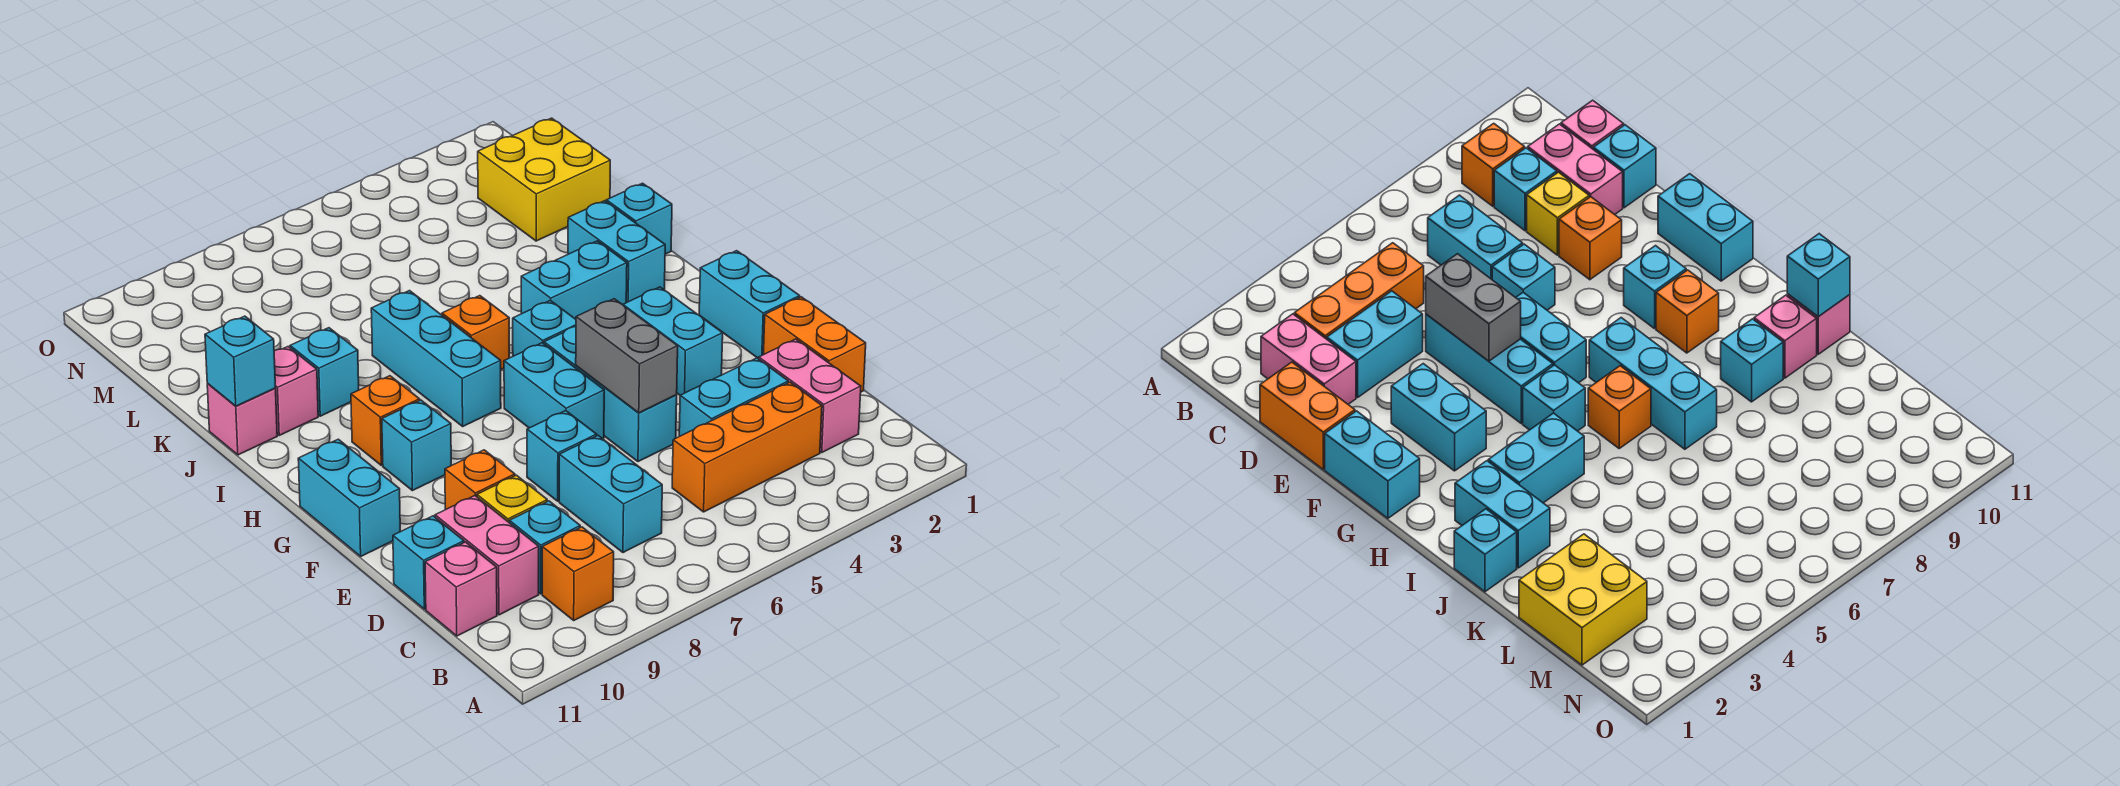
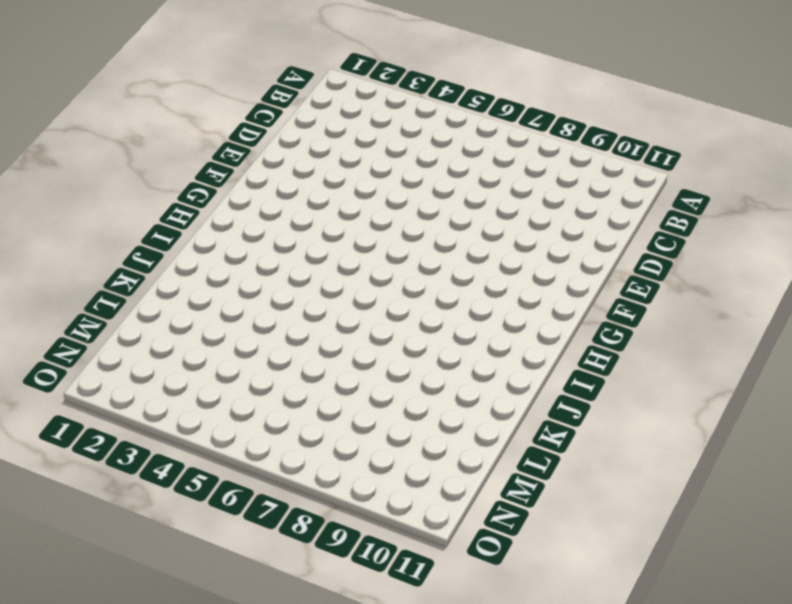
none -> orange 1x1 brick [542,527,614,620]
none -> pink 1x2 brick [759,339,861,452]
none -> orange 1x3 brick [672,382,822,512]
none -> cyan 1x2 brick [559,436,662,553]

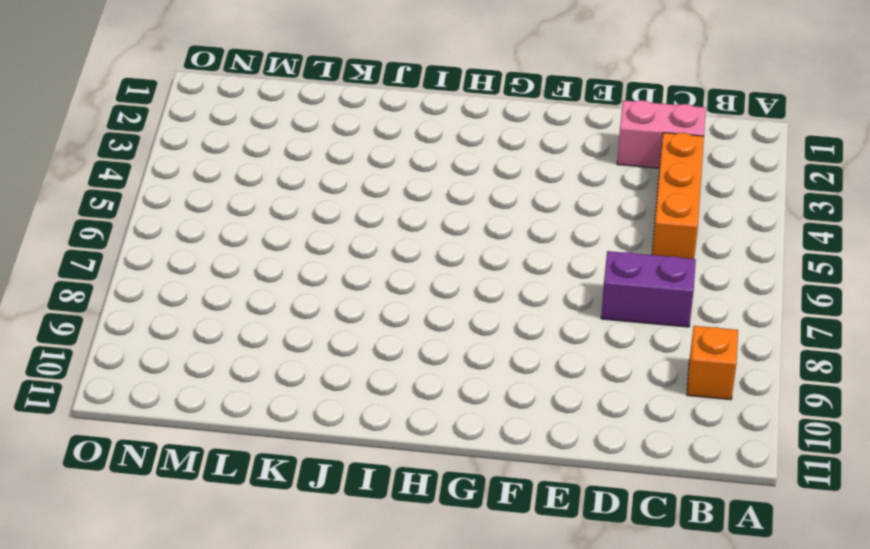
purple 1x2 brick [601,251,696,327] -> cyan 1x2 brick [559,436,662,553]
none -> cyan 1x1 brick [509,501,580,594]
none -> pink 1x2 brick [435,496,539,615]
none -> pink 1x1 brick [425,542,497,636]
none -> orange 1x2 brick [763,297,866,392]

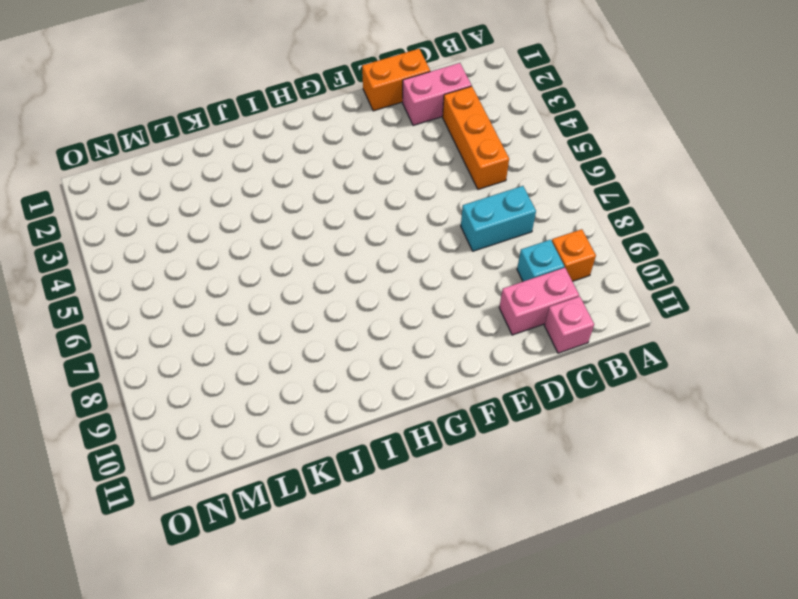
none -> cyan 1x2 brick [679,358,788,436]
none -> yellow 1x1 brick [477,475,547,522]
none -> cyan 1x1 brick [393,516,464,609]
none -> cyan 1x3 brick [544,327,677,462]

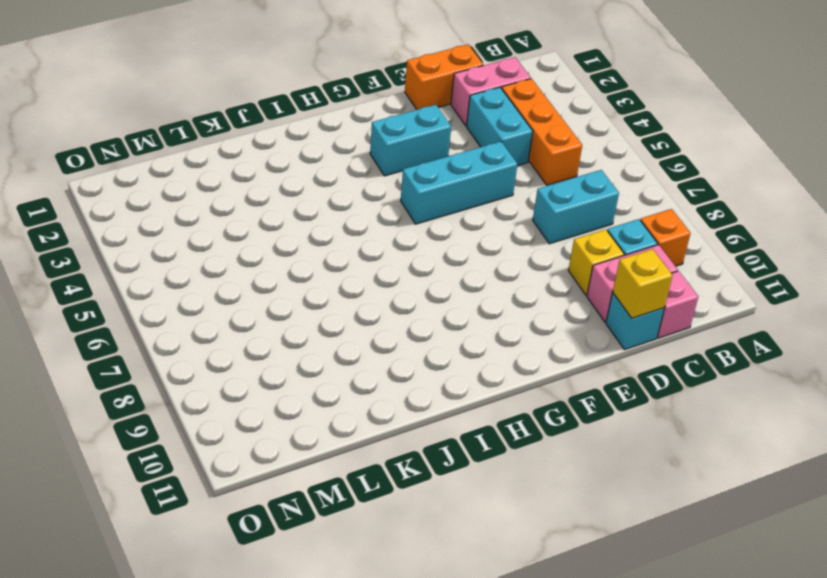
yellow 1x1 brick [613,249,673,318] -> none
none -> cyan 1x1 brick [527,411,597,501]
none -> orange 1x1 brick [445,450,515,510]
none -> cyan 1x2 brick [699,251,800,359]
none -> cyan 1x2 brick [504,343,604,439]

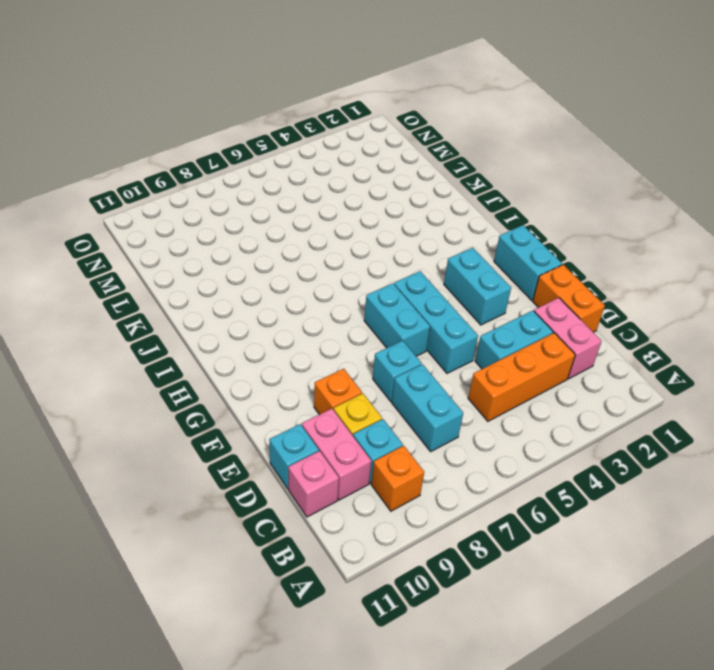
none -> cyan 1x2 brick [298,439,400,556]
none -> cyan 1x1 brick [382,400,451,491]
none -> cyan 1x1 brick [513,300,576,356]
none -> cyan 1x3 brick [371,291,501,426]

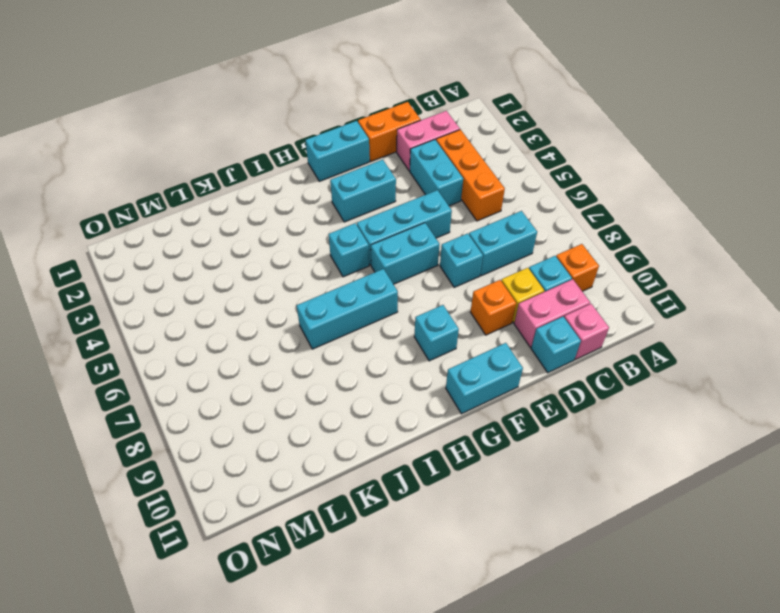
none -> orange 1x1 brick [351,376,420,465]
none -> cyan 1x2 brick [568,201,665,303]
none -> cyan 1x2 brick [521,241,627,319]
none -> orange 1x1 brick [442,296,509,369]

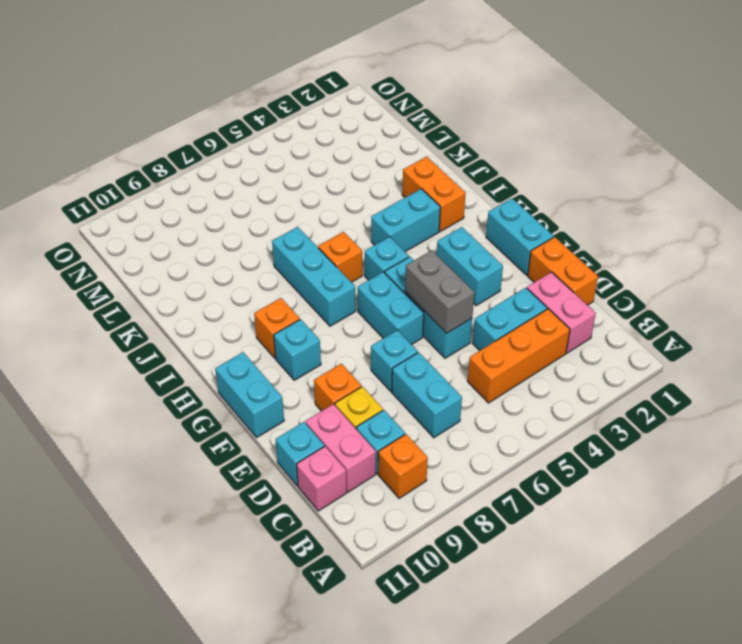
orange 1x2 brick [402,157,466,231] -> cyan 1x2 brick [568,201,665,303]
none -> cyan 1x1 brick [606,183,672,254]
none -> cyan 1x1 brick [290,328,359,416]
none -> pink 1x1 brick [274,347,318,435]
none -> pink 1x1 brick [207,384,277,455]

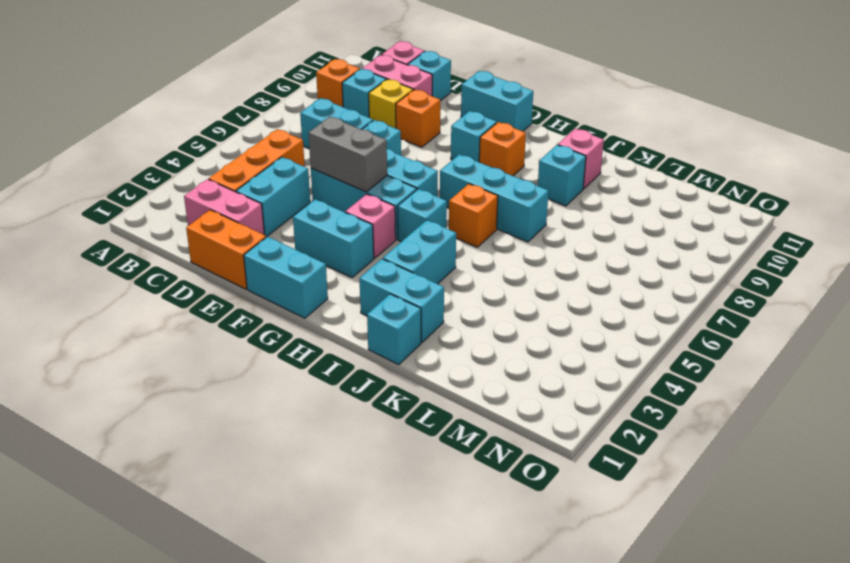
pink 1x1 brick [345,194,396,258] -> pink 1x1 brick moved to [207,384,277,455]
none -> yellow 2x2 brick [478,118,610,241]
none -> cyan 1x1 brick [205,316,276,406]

